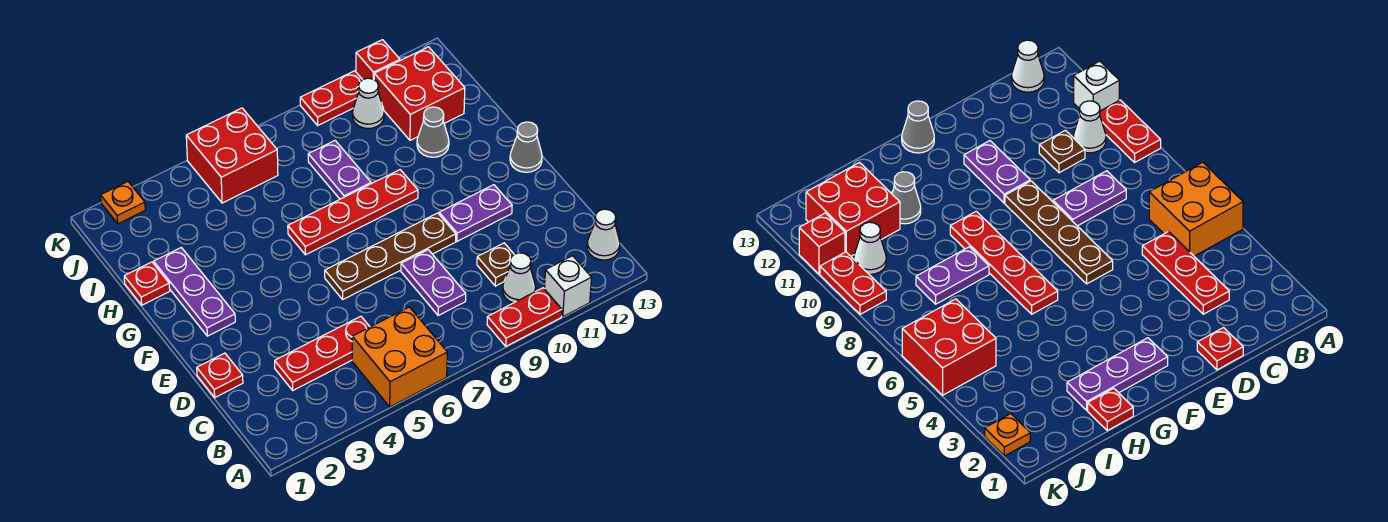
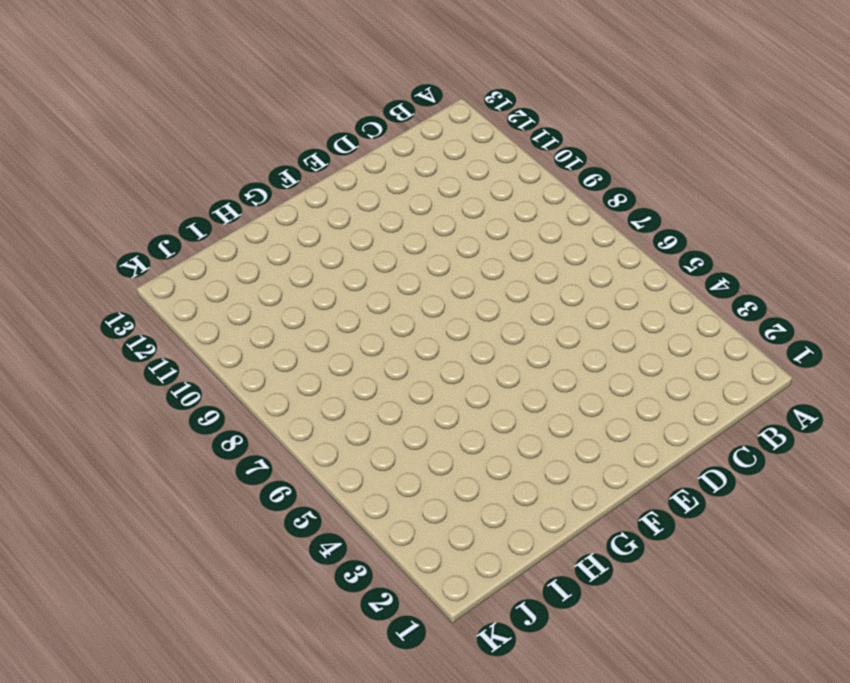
none -> orange 2x2 brick [352,307,447,407]
none -> red 1x2 plate [487,288,562,346]
none -> white 1x1 brick [544,256,592,316]

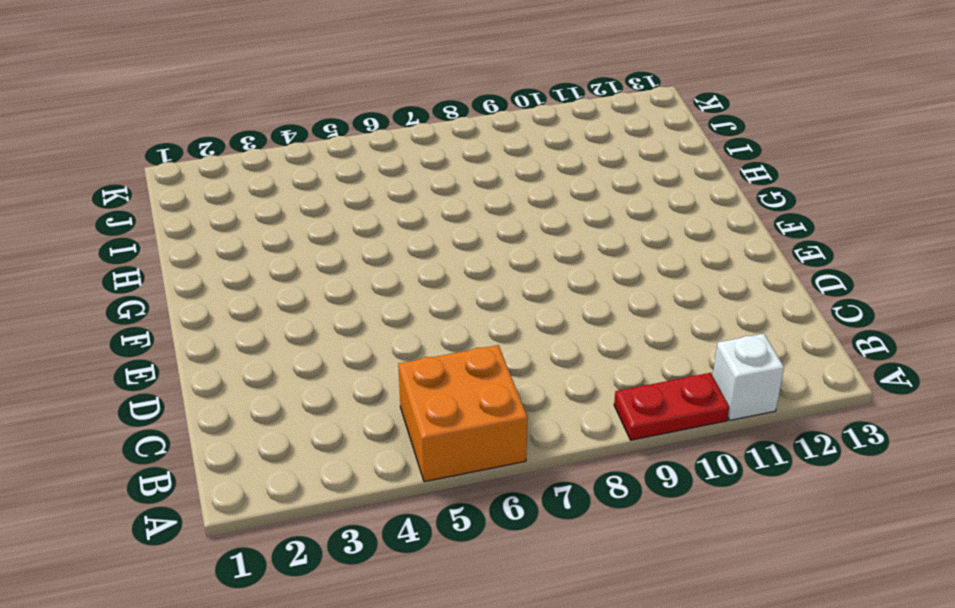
none -> white 1x1 cone [503,253,536,303]
none -> white 1x1 cone [587,209,620,260]
none -> red 1x3 plate [275,316,370,390]

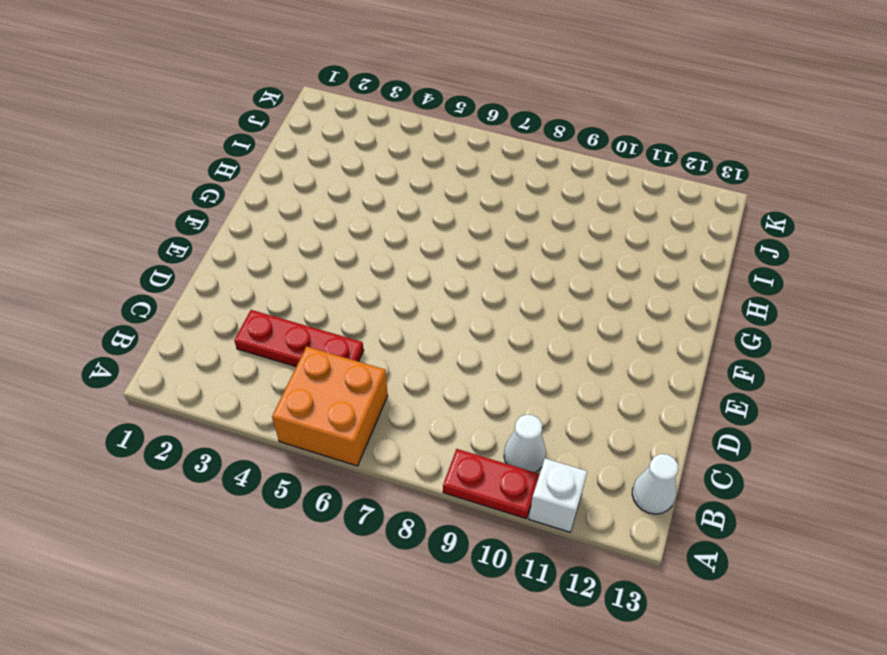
none -> purple 1x2 plate [401,250,466,315]
none -> brown 1x1 plate [477,243,514,286]
none -> red 1x1 plate [197,353,243,397]

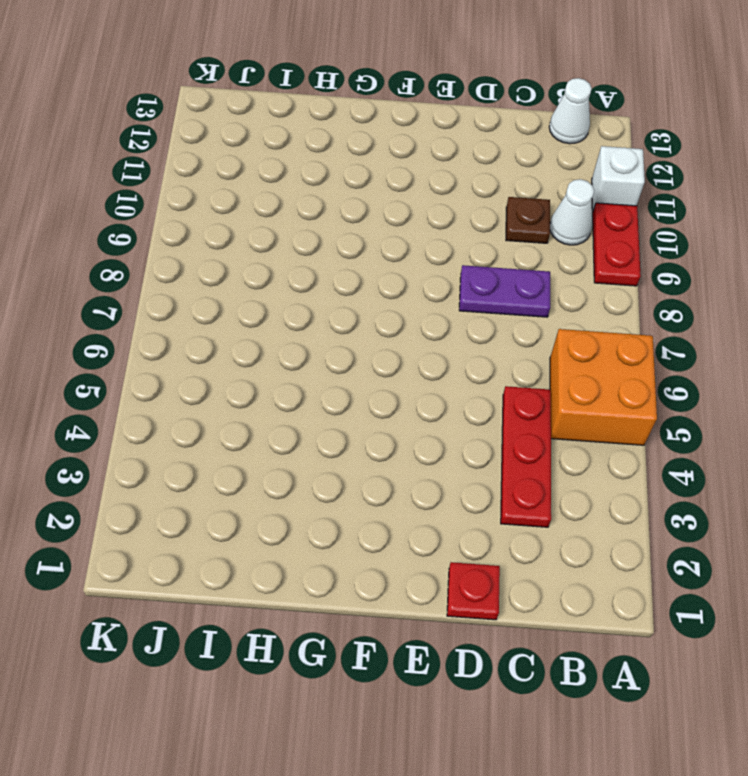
none -> brown 1x4 plate [325,213,456,299]
none -> purple 1x2 plate [439,185,512,241]
none -> purple 1x3 plate [154,248,235,336]

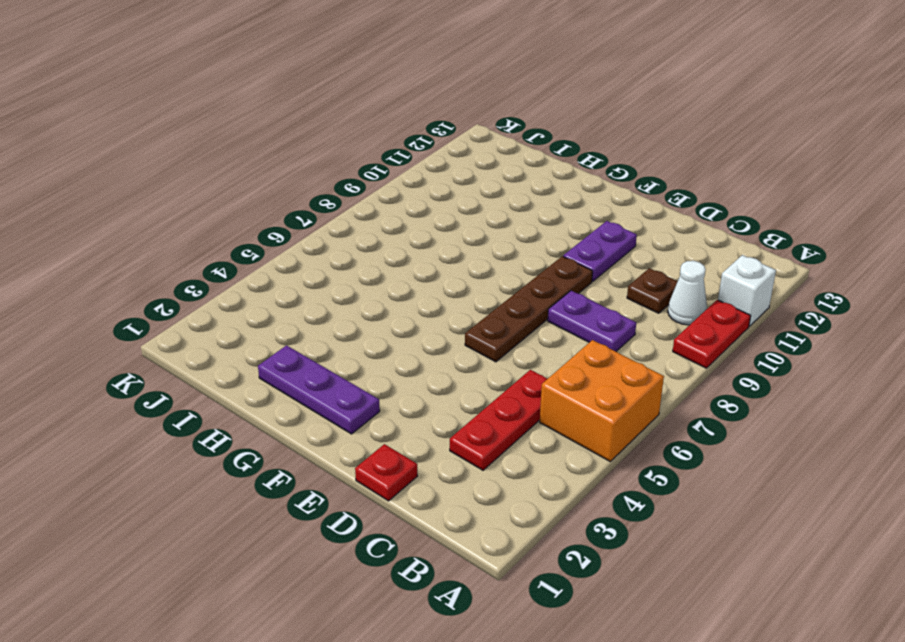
none -> white 1x1 cone [587,209,620,260]
none -> grey 1x1 cone [510,122,542,172]
none -> red 1x4 plate [288,170,418,255]

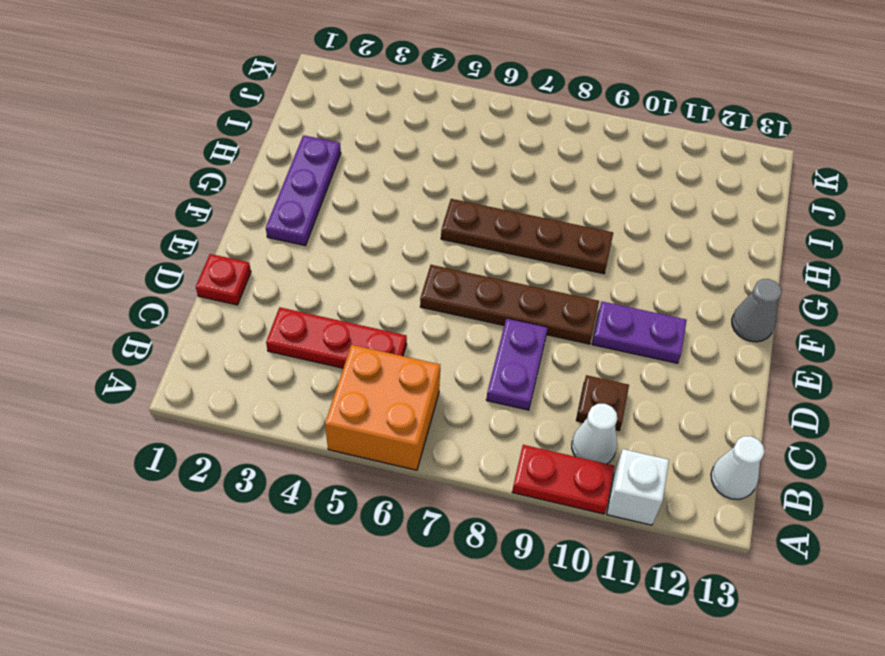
brown 1x4 plate [441,199,613,274] -> red 1x4 plate [288,170,418,255]
none -> red 1x1 plate [124,262,170,305]
none -> purple 1x2 plate [308,141,371,199]
none -> grey 1x1 cone [417,107,449,157]

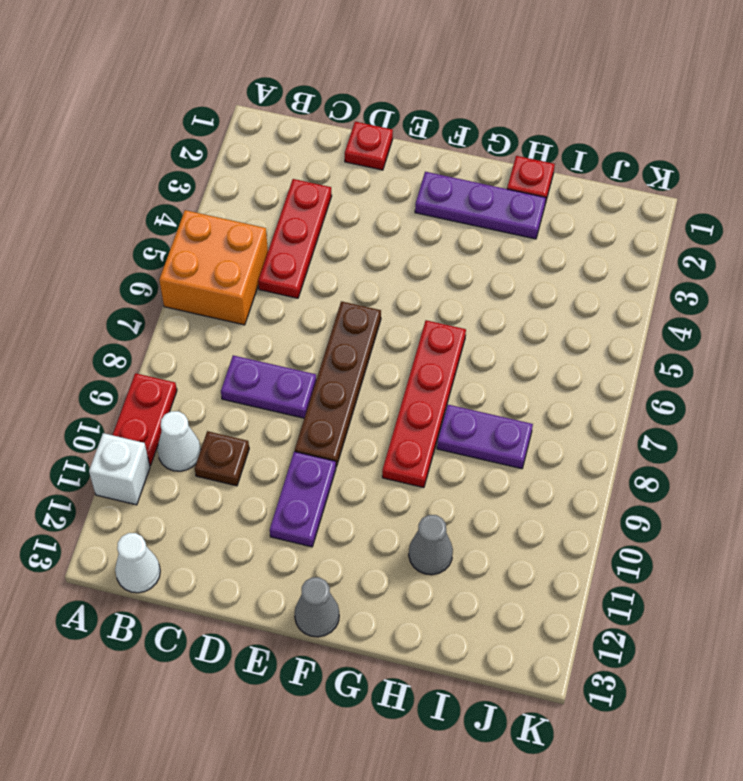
none -> red 2x2 brick [374,47,465,140]
none -> red 2x2 brick [186,108,278,203]
none -> white 1x1 cone [352,78,384,129]

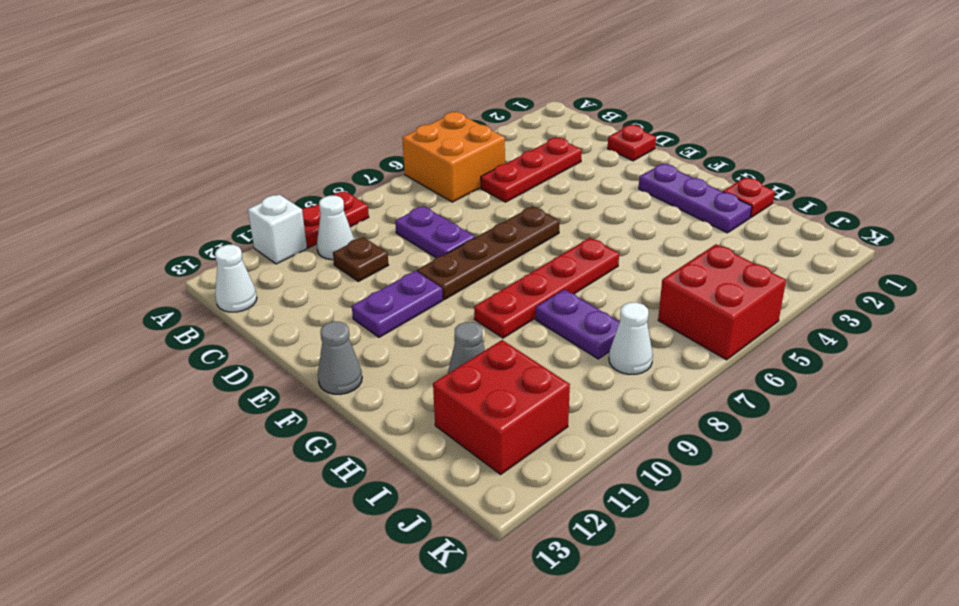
white 1x1 cone [609,302,653,374] -> white 1x1 cone moved to [352,78,384,129]
none -> orange 1x1 plate [101,182,145,224]
none -> red 1x2 plate [300,71,362,125]
none -> red 1x1 brick [356,40,400,80]

